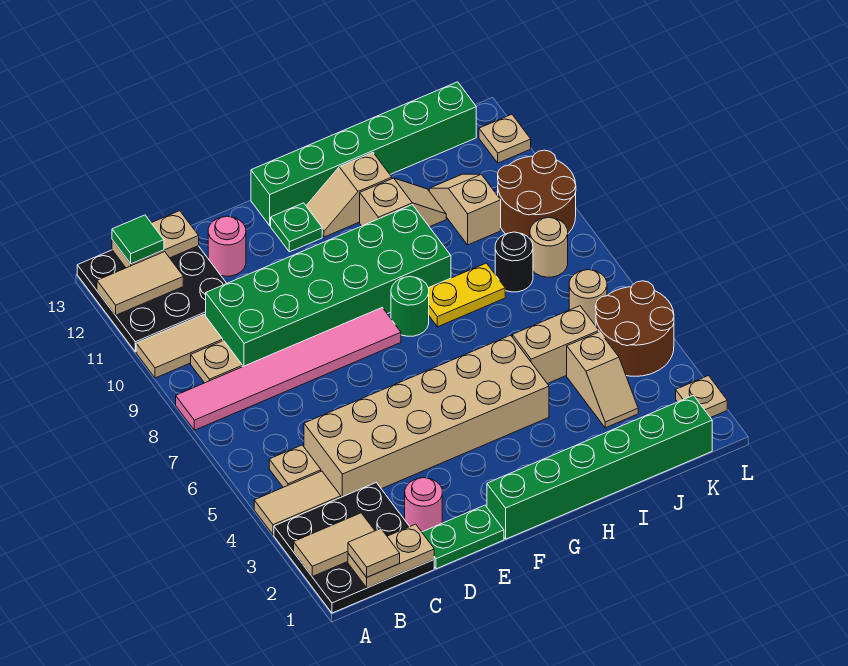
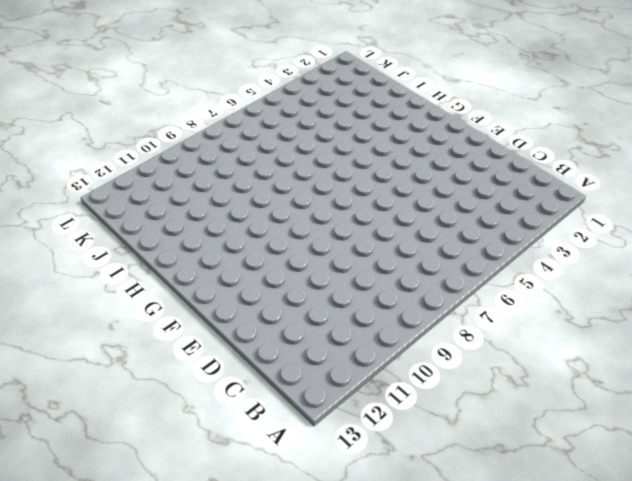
none -> black 3x3 plate [274,483,434,613]
none -> tan 1x2 tile [254,471,341,535]
none -> pink 1x6 tile [176,308,401,430]
none -> tan 1x2 tile [136,315,223,378]

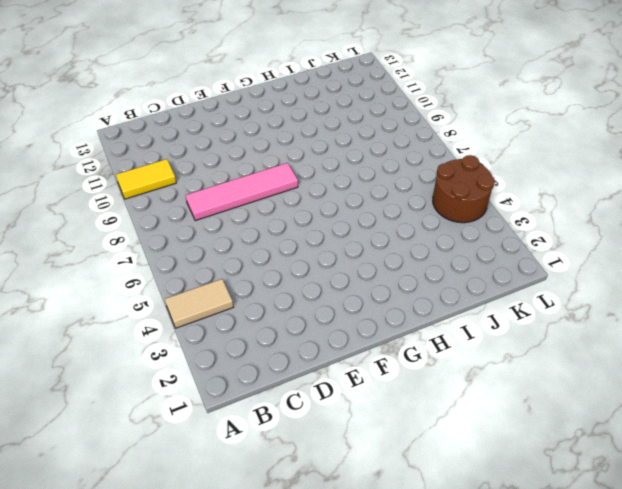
yellow 1x2 tile [116,159,176,199] -> tan 1x2 tile [136,315,223,378]
pink 1x4 tile [185,163,298,221] -> pink 1x6 tile [176,308,401,430]
none -> black 3x3 plate [274,483,434,613]
none -> black 3x3 plate [77,246,227,352]
none -> tan 1x1 plate [269,445,321,487]
none -> tan 1x1 plate [191,341,242,383]

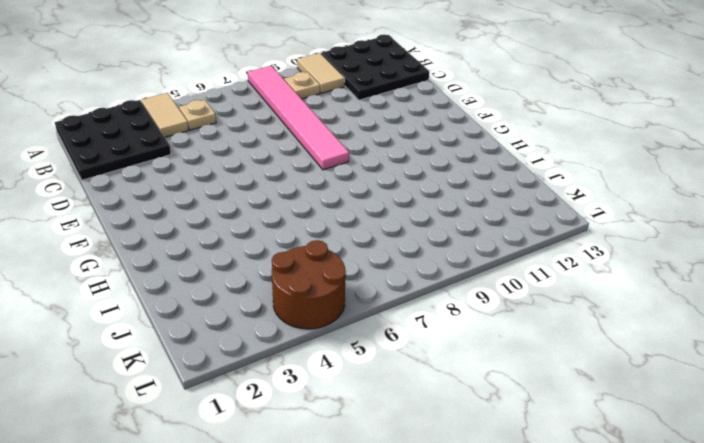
none -> tan 2x6 brick [304,335,549,497]
none -> green 2x6 brick [206,205,451,367]
none -> green 1x2 plate [422,505,504,569]
none -> pink 1x1 round brick [405,478,442,532]

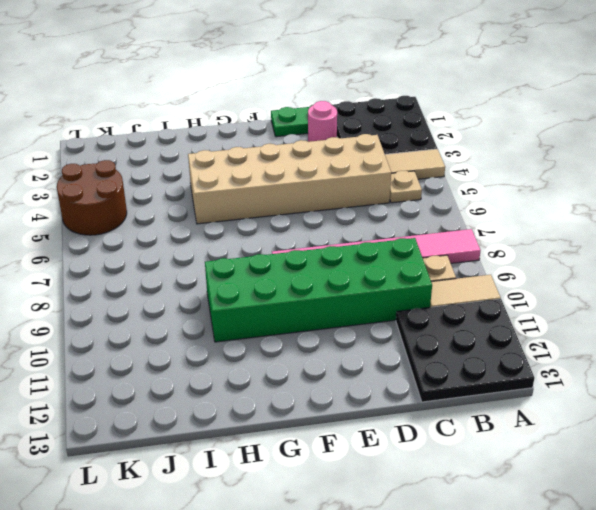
none -> pink 1x1 round brick [208,216,246,276]
none -> green 1x6 brick [487,395,712,539]
none -> green 1x1 plate [271,203,322,252]
none -> green 1x6 brick [251,82,476,226]

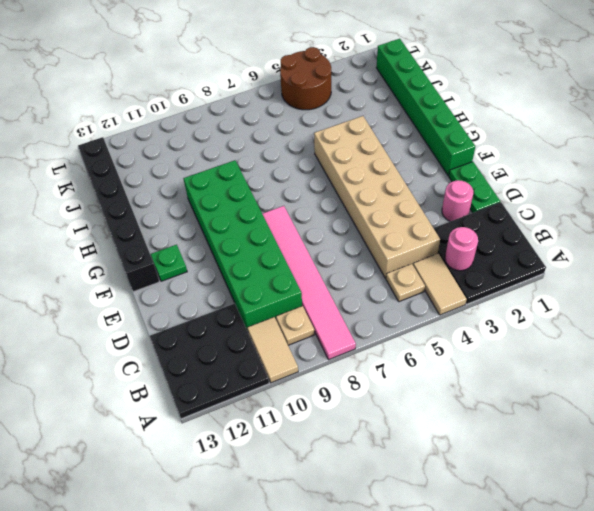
pink 1x1 round brick [445,227,478,271] -> pink 1x1 round brick moved to [208,216,246,276]
black 1x6 brick [78,137,159,292] -> green 1x6 brick [251,82,476,226]
none -> green 1x1 round brick [391,277,429,336]
none -> tan 1x2 slope [306,153,392,237]
none -> yellow 1x2 plate [429,263,505,327]
none -> tan 1x2 slope [360,178,446,227]

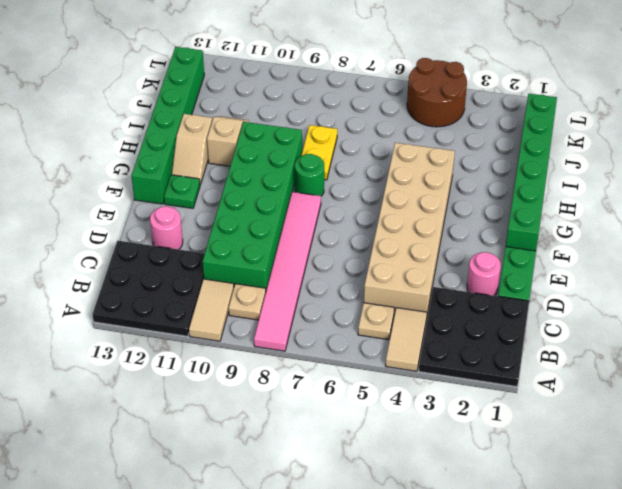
none -> tan 1x2 brick [512,306,599,384]
none -> tan 1x2 slope [567,332,638,428]
none -> black 1x1 round brick [495,232,533,292]
none -> tan 1x2 slope [429,174,501,245]

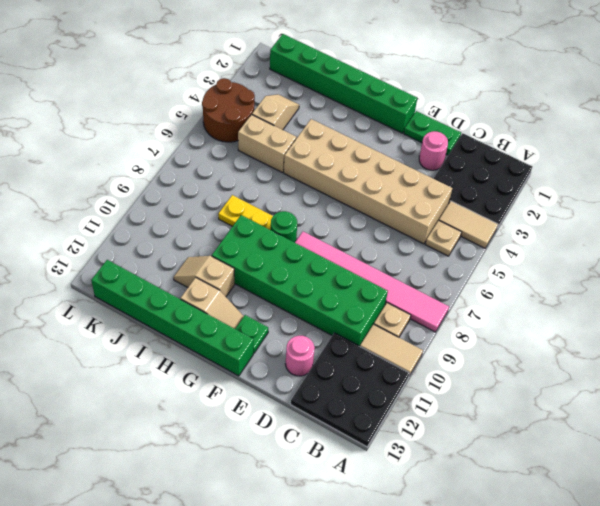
none -> black 1x1 round brick [495,232,533,292]
none -> tan 1x2 slope [429,174,501,245]
none -> tan 1x1 round brick [569,270,607,326]
none -> tan 1x1 round brick [530,217,568,277]

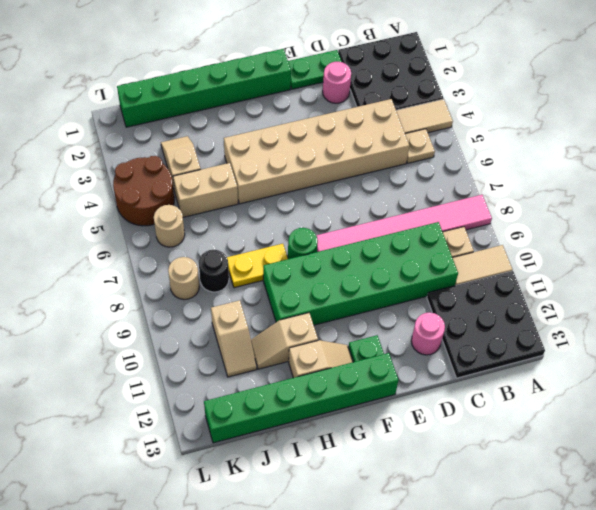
none -> brown 2x2 round brick [498,150,576,239]
none -> tan 1x1 plate [676,376,727,418]
none -> tan 1x1 plate [479,114,531,163]
none -> tan 1x2 tile [294,513,375,576]

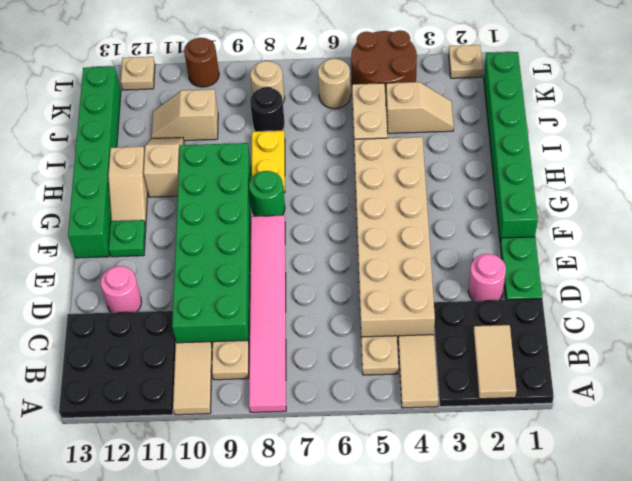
brown 1x1 round brick [184,38,219,87] -> brown 2x2 round brick [498,150,576,239]
none -> tan 1x2 tile [97,252,183,315]
none -> tan 1x2 plate [348,524,434,588]
none -> tan 1x2 plate [112,211,199,268]
none -> tan 1x1 tile [348,528,400,577]

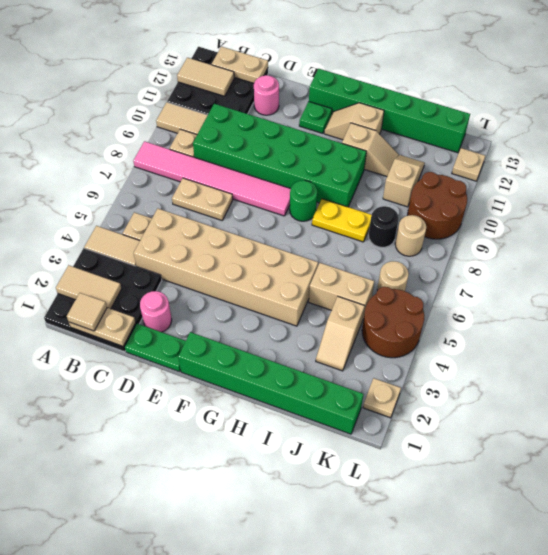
tan 1x2 plate [172,178,233,220] -> none
none -> green 1x1 tile [112,215,164,264]

